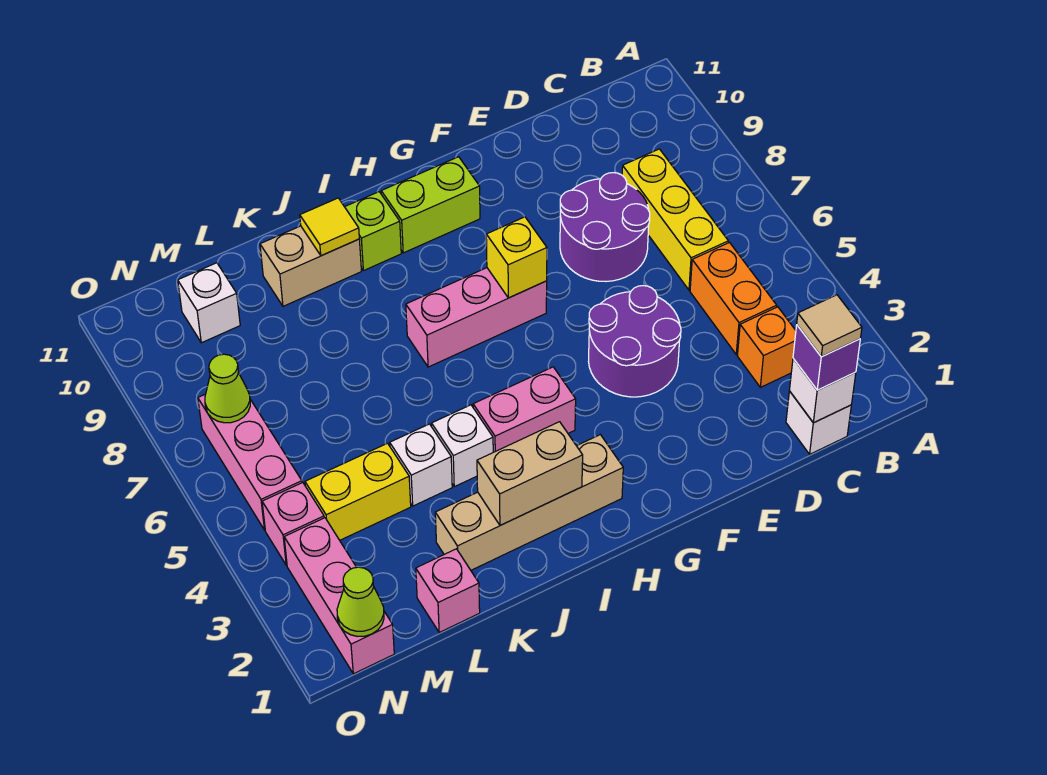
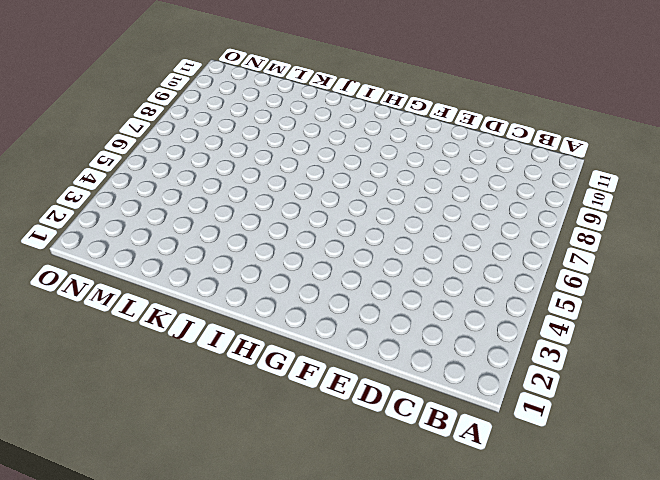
none -> white 1x1 brick [786,391,851,454]
none -> orange 1x1 brick [737,307,796,387]
none -> orange 1x2 brick [690,243,777,355]

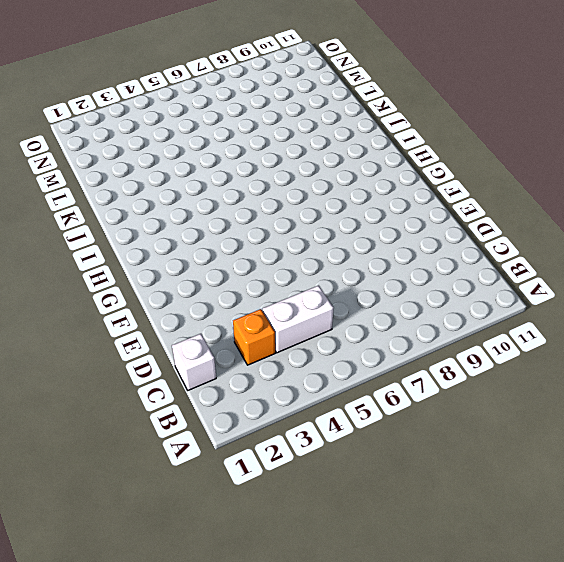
white 1x2 brick [263,286,333,353] -> orange 1x2 brick [690,243,777,355]
none -> yellow 1x3 brick [622,149,728,290]
none -> purple 2x2 round brick [560,173,650,281]
none -> purple 2x2 round brick [589,286,681,397]

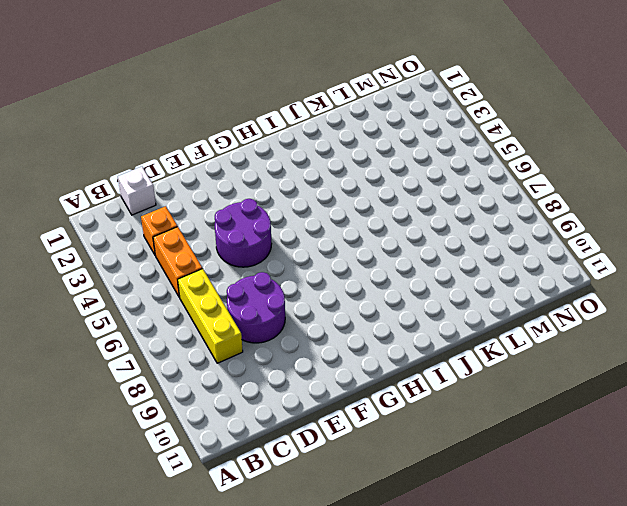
none -> pink 1x3 brick [406,268,547,367]
none -> lime 1x2 brick [381,157,480,253]
none -> tan 1x4 brick [435,435,623,570]

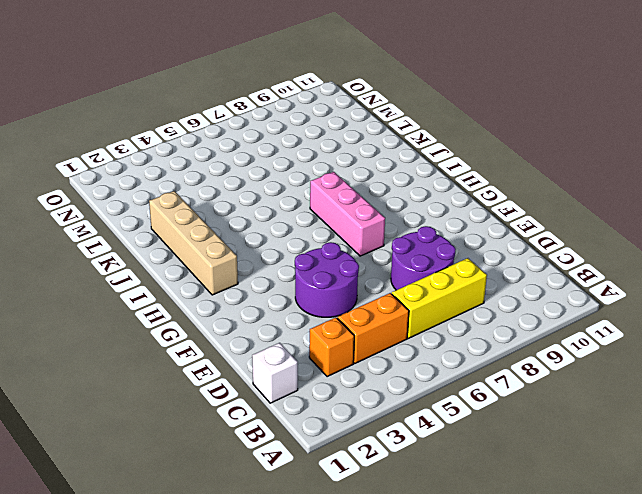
none -> lime 1x2 brick [381,157,480,253]
none -> pink 1x2 brick [473,367,576,452]
none -> lime 1x1 brick [345,192,401,271]

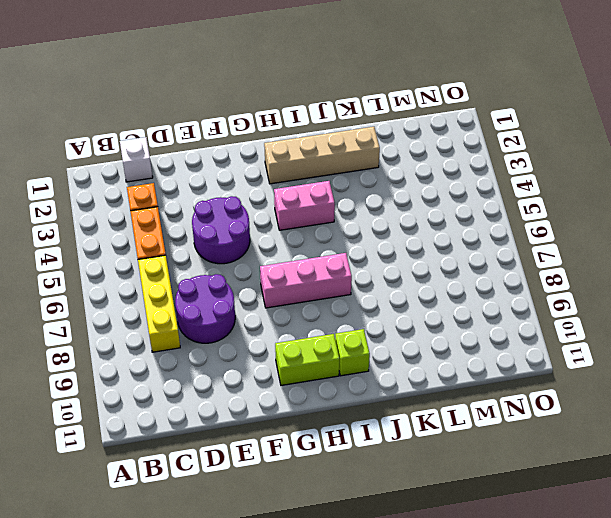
none -> white 1x1 brick [432,405,493,487]
none -> tan 1x2 brick [260,226,361,306]
none -> white 1x1 brick [390,424,452,506]

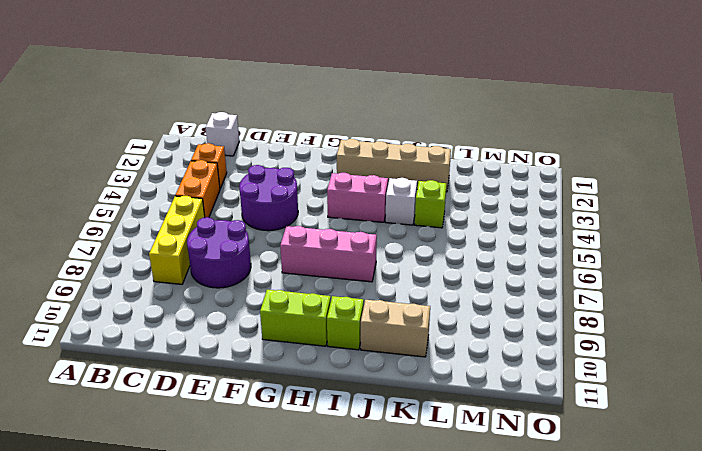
lime 1x1 brick [415,180,446,228] -> white 1x1 brick [390,424,452,506]
none -> pink 1x1 brick [416,549,480,632]
none -> yellow 1x2 brick [305,443,411,540]
none -> white 1x1 brick [178,263,240,343]

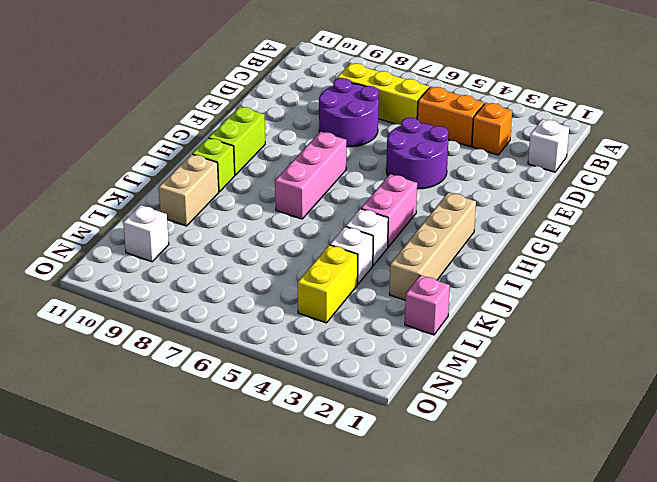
none -> pink 1x3 brick [284,518,394,674]
none -> pink 1x1 brick [262,483,324,565]
none -> pink 1x3 brick [198,394,302,530]

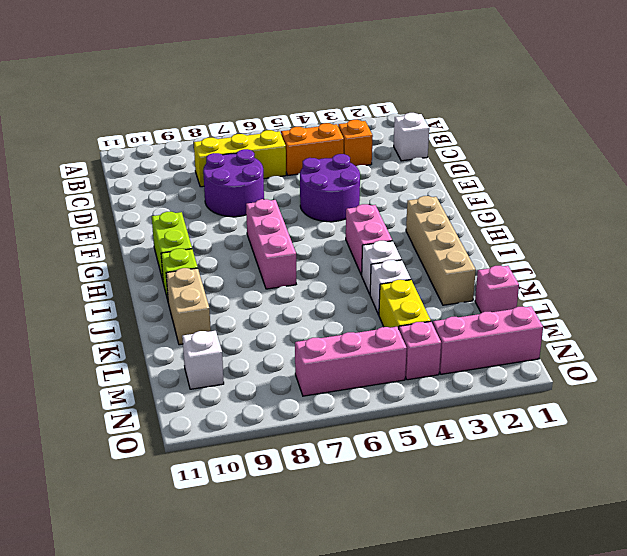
none -> white 1x1 brick [789,359,856,423]
none -> yellow 1x1 brick [486,217,547,298]
none -> tan 1x2 brick [477,422,583,525]

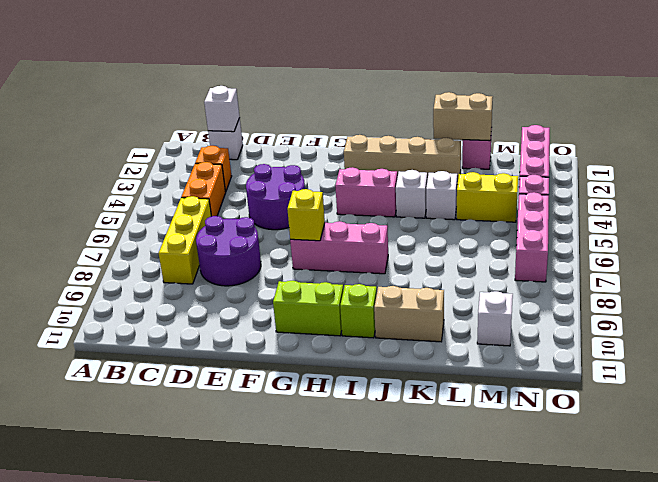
tan 1x2 brick [433,92,493,141] -> tan 1x2 brick moved to [477,422,583,525]
none -> yellow 1x1 tile [300,198,359,255]
none -> lime 1x1 cone [337,567,384,636]
none -> lime 1x1 cone [205,354,250,423]

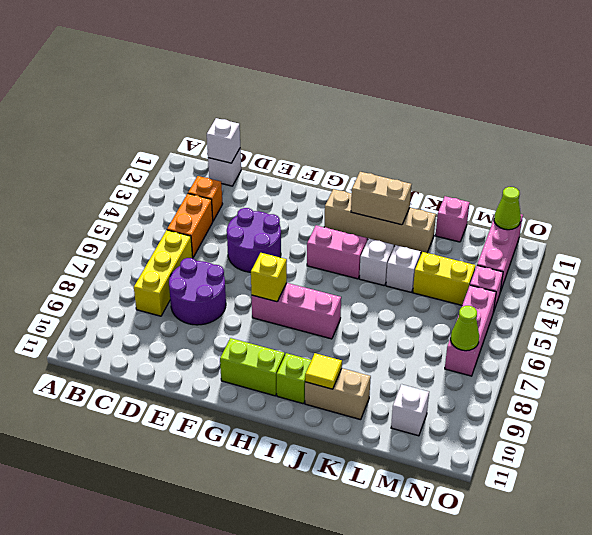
none -> purple 1x1 brick [793,325,860,390]
none -> tan 1x1 tile [797,295,862,357]

